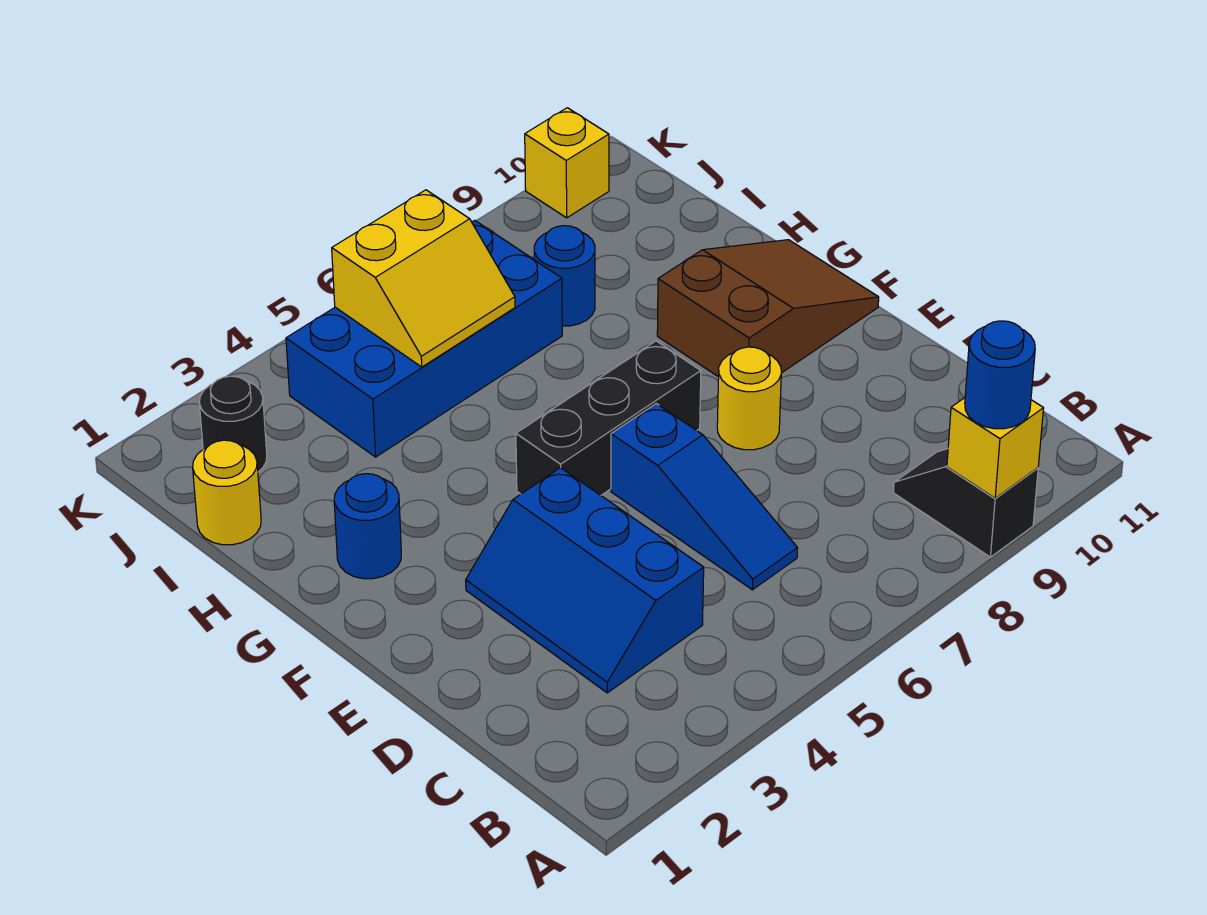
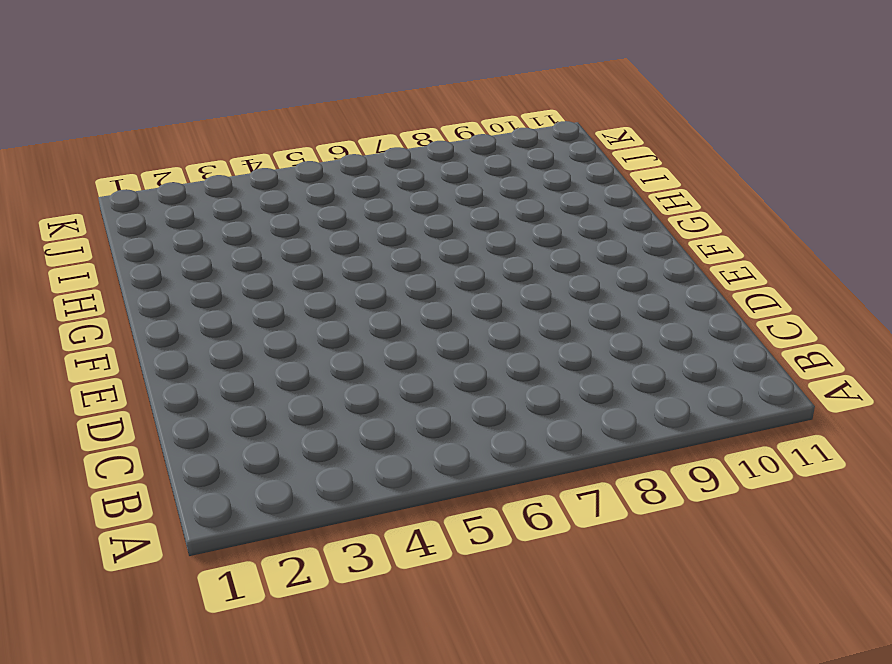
none -> black 1x2 slope [893,449,1038,557]
none -> blue 2x3 slope [466,468,704,693]
none -> blue 1x3 slope [611,404,798,590]

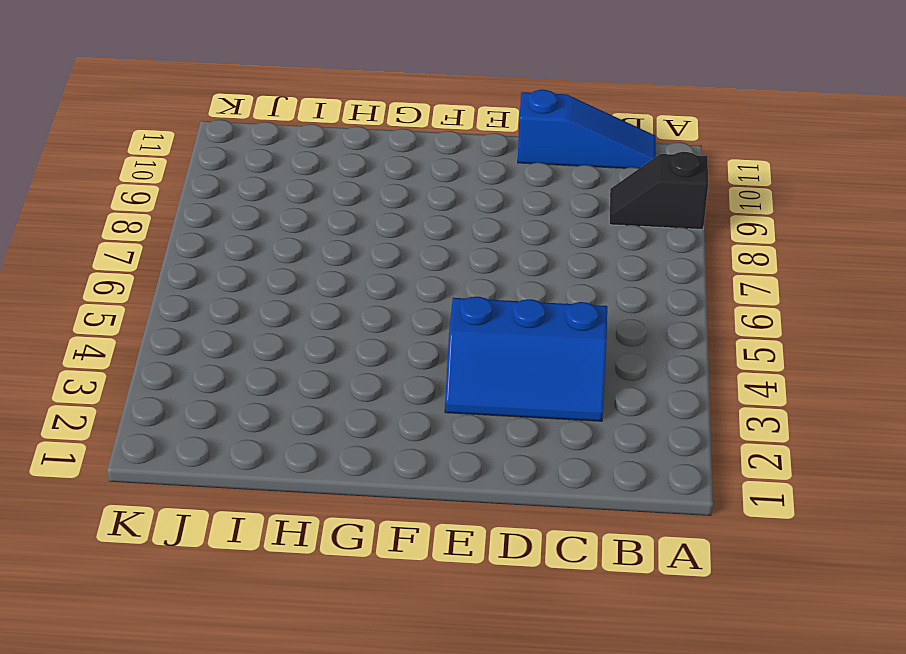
blue 1x3 slope [518,90,656,168] -> blue 1x3 slope moved to [611,404,798,590]
none -> yellow 1x1 round brick [717,347,781,450]
none -> black 1x3 brick [516,341,701,495]
none -> brown 2x3 slope [657,240,879,377]

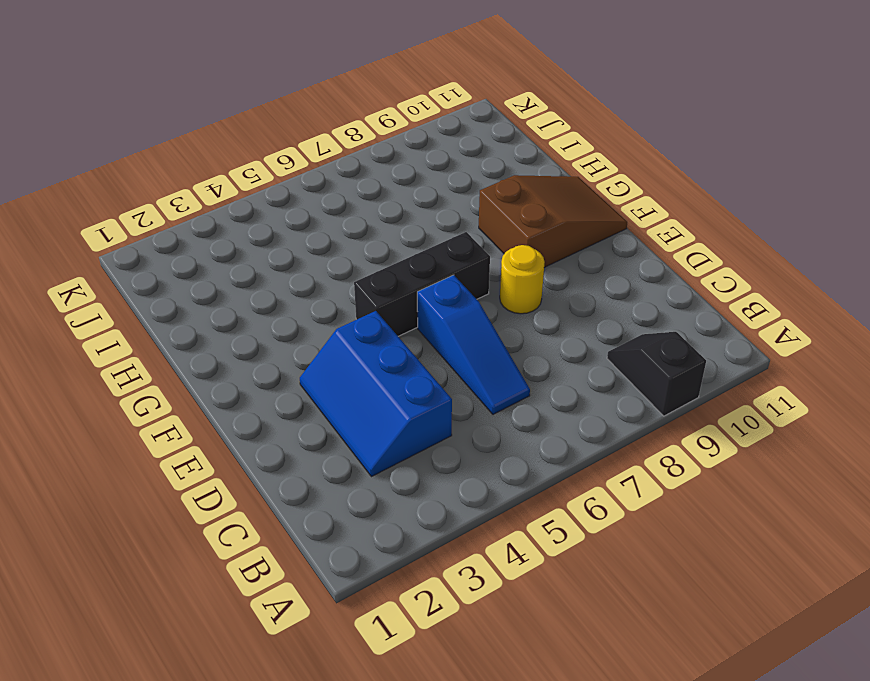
none -> blue 1x1 round brick [334,474,401,579]
none -> yellow 1x1 round brick [193,440,261,545]
none -> blue 2x4 brick [286,220,562,457]

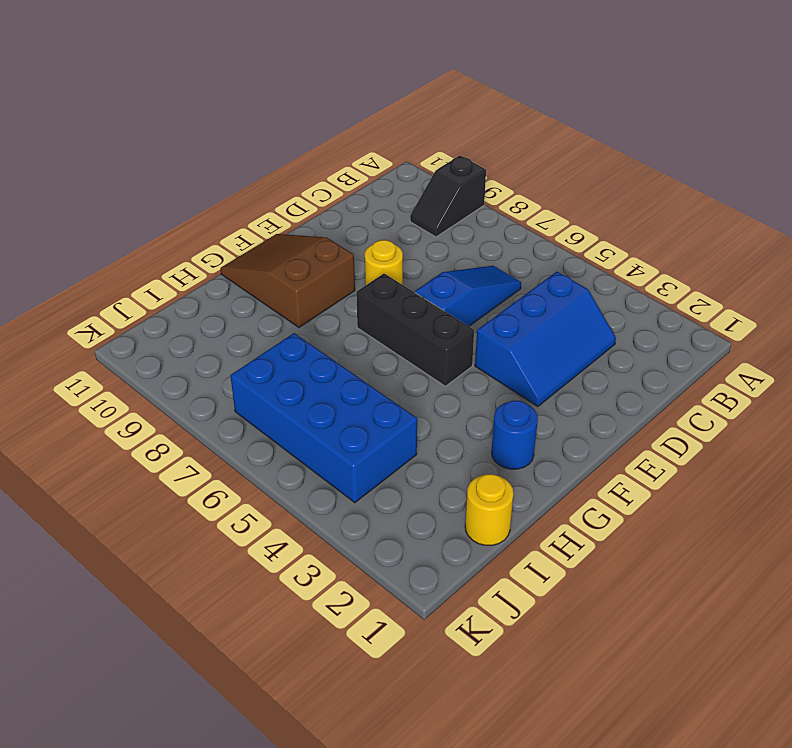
none -> blue 1x1 round brick [534,226,595,326]
none -> black 1x1 round brick [199,376,267,472]
none -> yellow 1x1 brick [525,108,609,218]

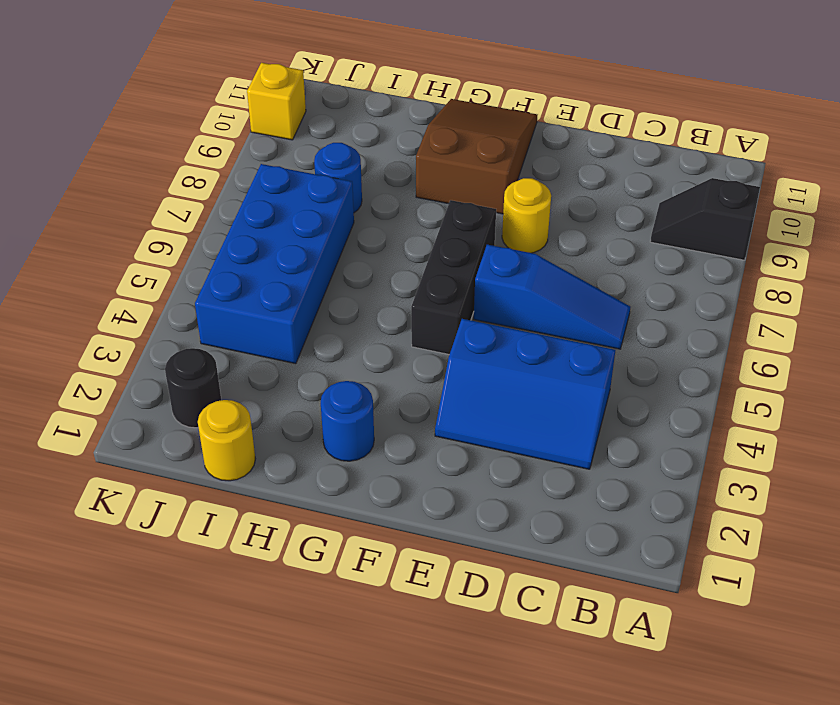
none -> yellow 1x1 brick [947,398,1044,498]
none -> yellow 2x2 slope [332,190,515,367]
none -> blue 1x1 round brick [965,321,1035,429]

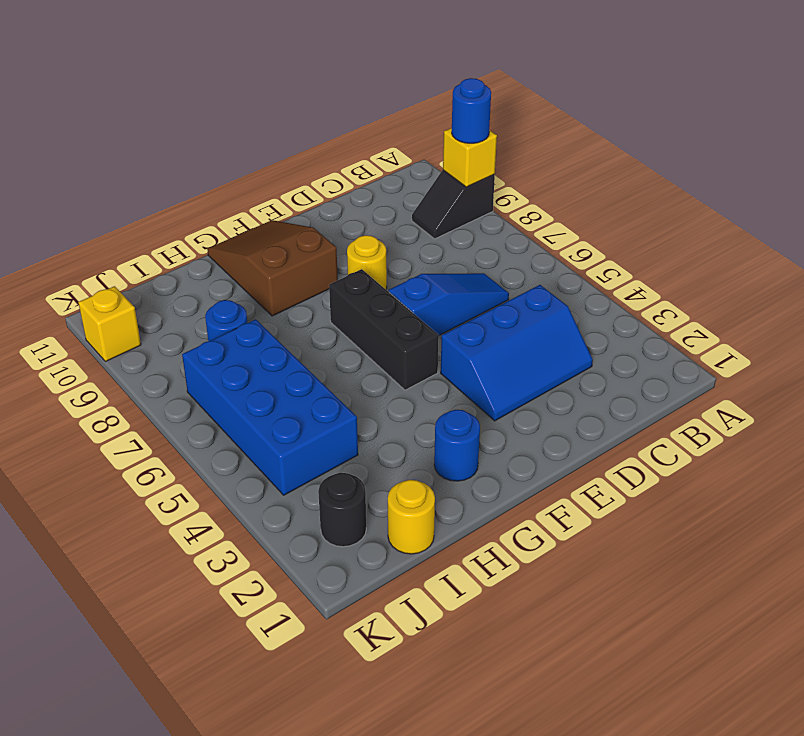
none -> yellow 2x2 slope [332,190,515,367]

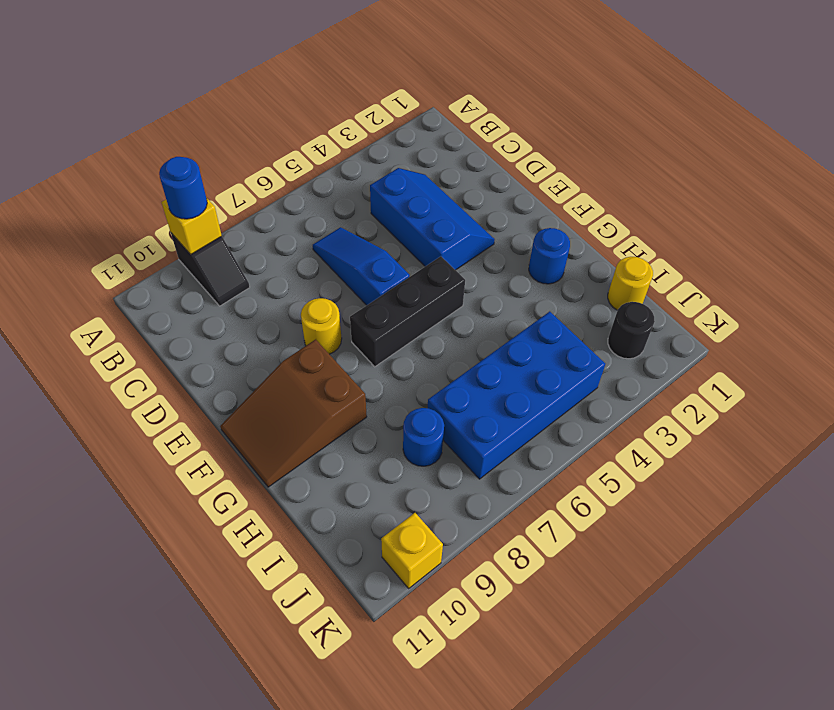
none -> yellow 2x2 slope [332,190,515,367]

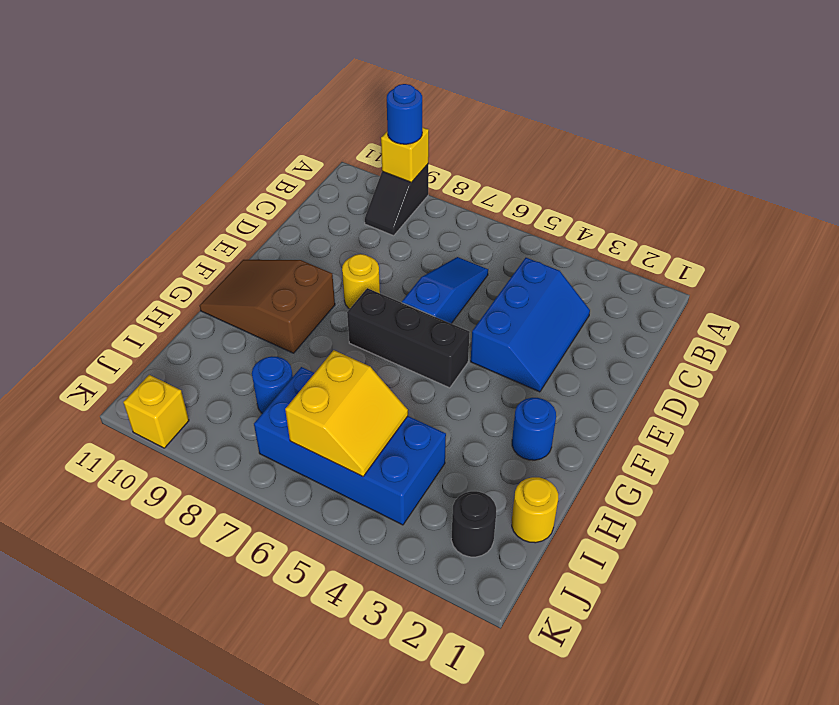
yellow 2x2 slope [285,350,408,477] -> yellow 2x2 slope turned to [332,190,515,367]

